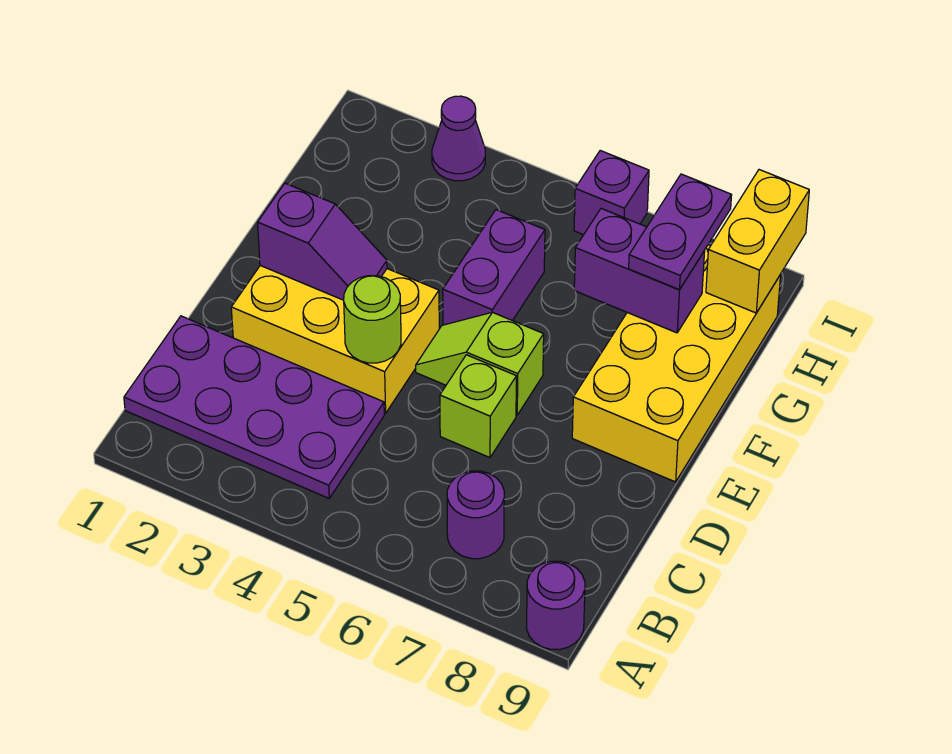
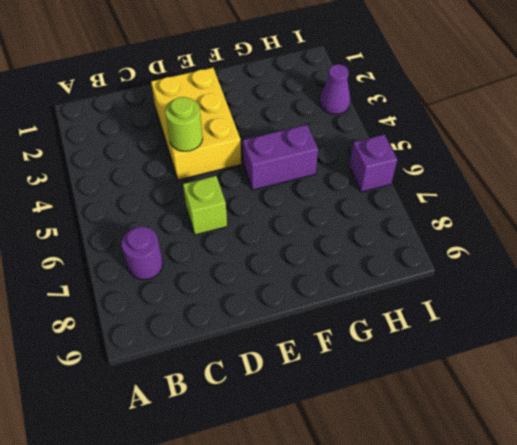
none -> purple 1x1 round brick [527,561,585,650]
none -> purple 2x4 plate [124,316,384,498]
none -> lime 1x2 slope [416,312,544,415]

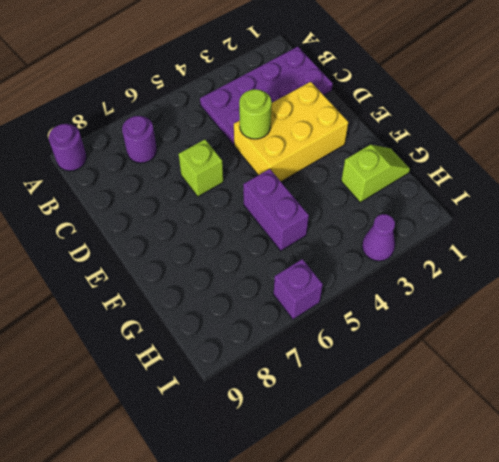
lime 1x2 slope [341,145,410,202] -> lime 1x2 slope moved to [416,312,544,415]
none -> yellow 2x4 brick [572,245,781,482]
none -> purple 1x2 slope [258,183,387,300]
none -> purple 1x2 brick [574,208,705,333]

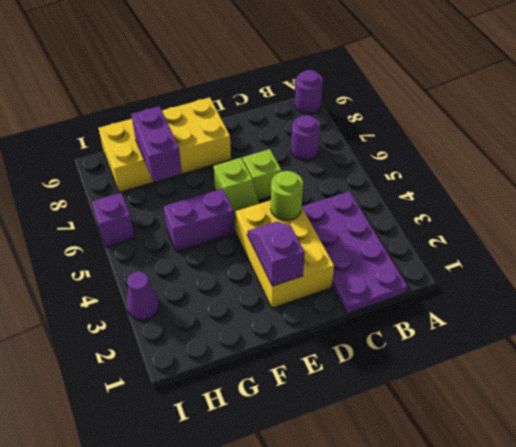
none -> yellow 1x2 brick [706,170,809,313]
none -> purple 1x2 plate [629,174,732,290]

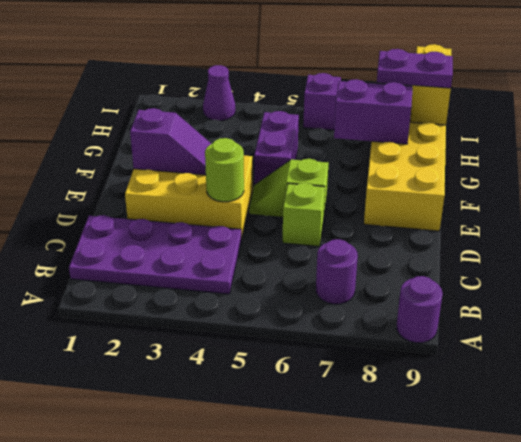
purple 1x2 plate [377,49,453,88] -> purple 1x2 plate turned to [629,174,732,290]

